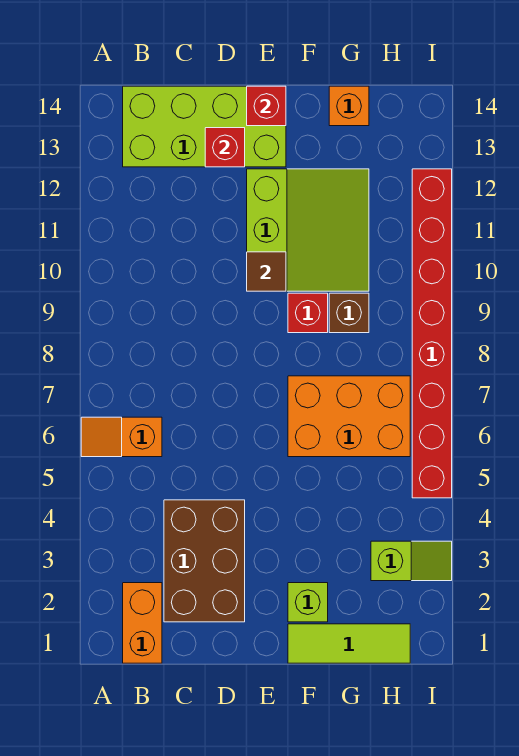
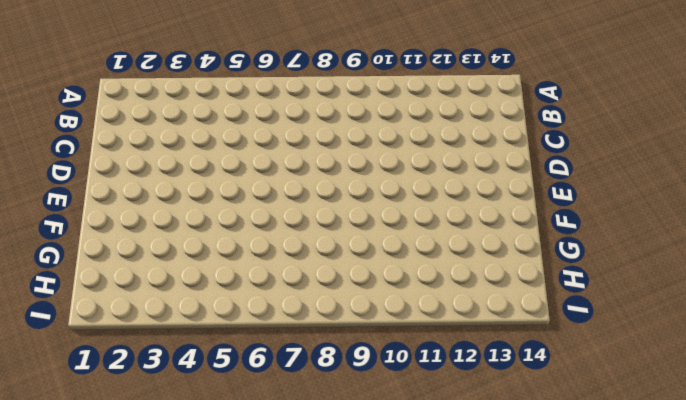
none -> orange 1x2 slope [81,417,162,457]
none -> orange 1x2 brick [123,583,162,663]
none -> lime 2x4 brick [123,86,286,167]

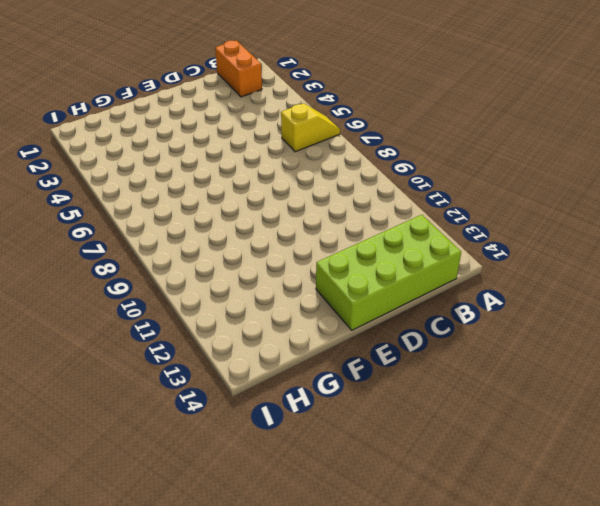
yellow 1x2 slope [281,103,340,152] -> orange 1x2 slope [81,417,162,457]
none -> brown 2x3 brick [164,500,245,622]
none -> lime 3x3 slope [247,169,369,291]
none -> lime 1x3 tile [288,624,410,663]

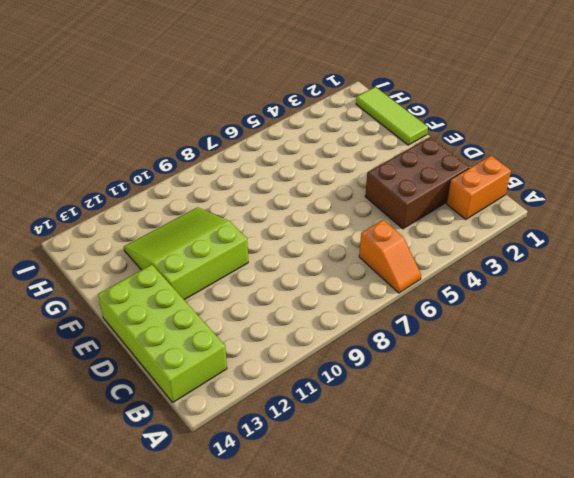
none -> lime 1x1 brick [288,583,328,622]
none -> orange 2x3 brick [288,376,410,457]
none -> red 1x1 brick [288,293,328,333]

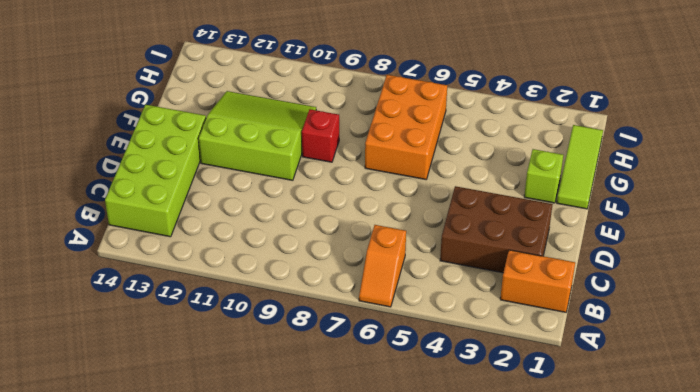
none -> brown 1x1 brick [329,293,369,333]
none -> orange 1x1 brick [329,86,369,126]
none -> lime 1x2 slope [371,541,452,581]

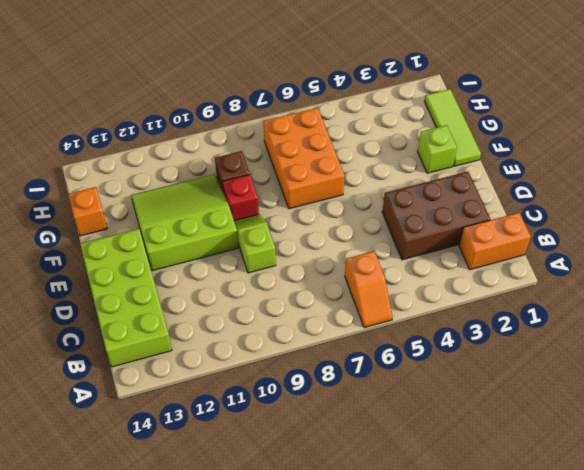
lime 1x2 slope [234,214,276,273] -> lime 1x2 slope moved to [371,541,452,581]
none -> red 1x8 brick [412,169,452,498]
none -> red 1x1 brick [205,128,245,167]
none -> brown 1x1 tile [247,252,286,291]

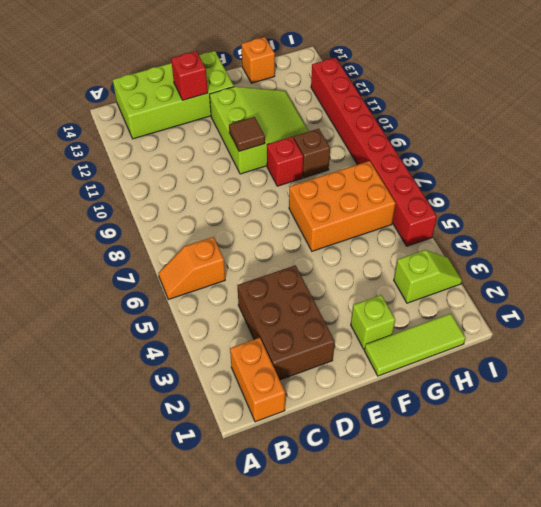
none -> red 1x1 brick [247,86,286,126]

